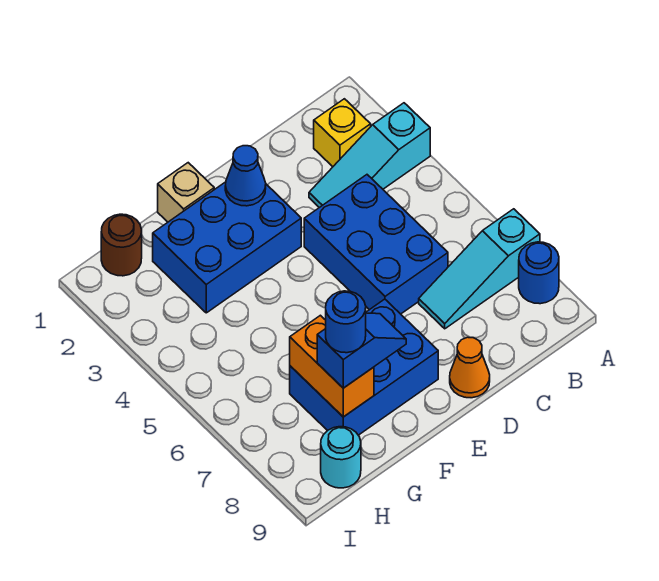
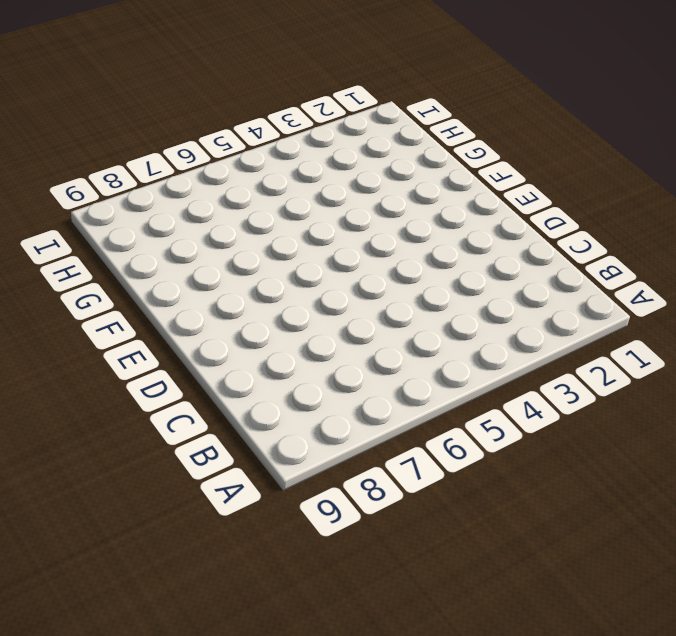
none -> cyan 1x3 slope [309,103,430,208]
none -> cyan 1x3 slope [419,209,540,329]
none -> blue 1x1 round brick [519,242,559,304]

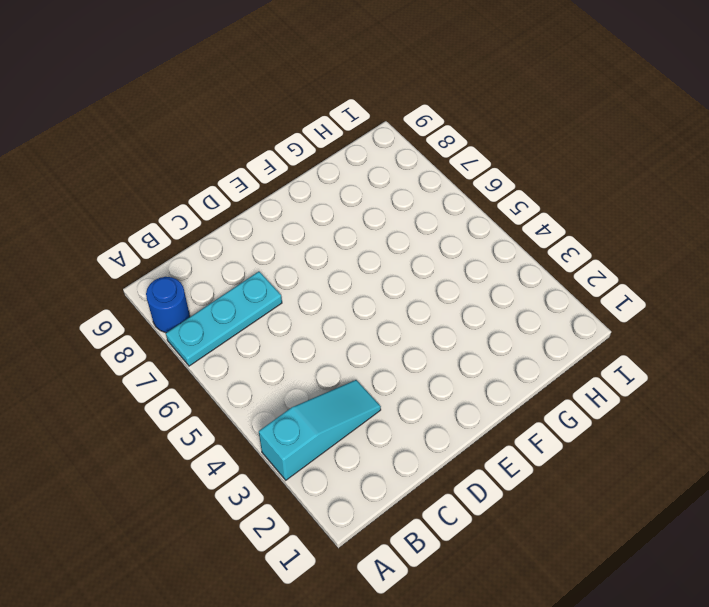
cyan 1x3 plate [166,272,282,366] -> cyan 1x3 slope [419,209,540,329]
none -> yellow 1x1 brick [314,99,371,167]
none -> blue 2x3 brick [304,175,448,314]
none -> orange 1x1 cone [450,337,490,398]

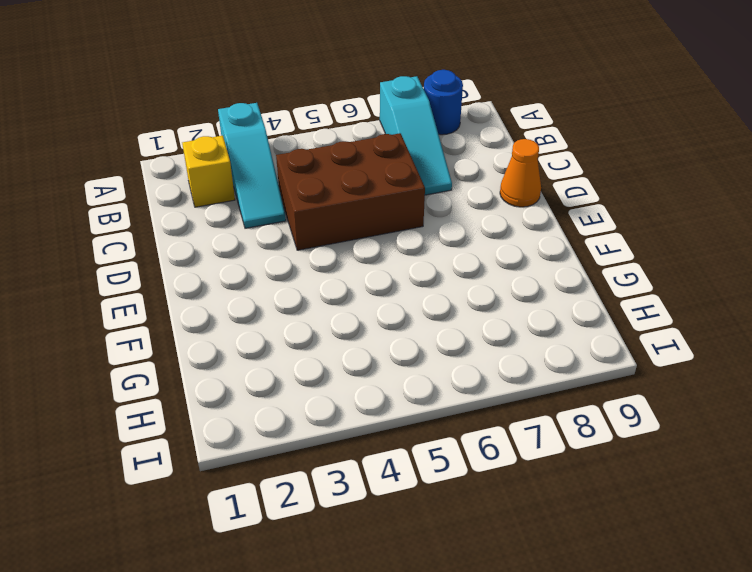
brown 2x3 brick [276,133,425,250] -> blue 2x3 brick [304,175,448,314]
none -> blue 2x3 brick [153,182,301,313]
none -> blue 2x3 brick [290,299,438,435]
none -> tan 1x1 brick [158,163,214,222]

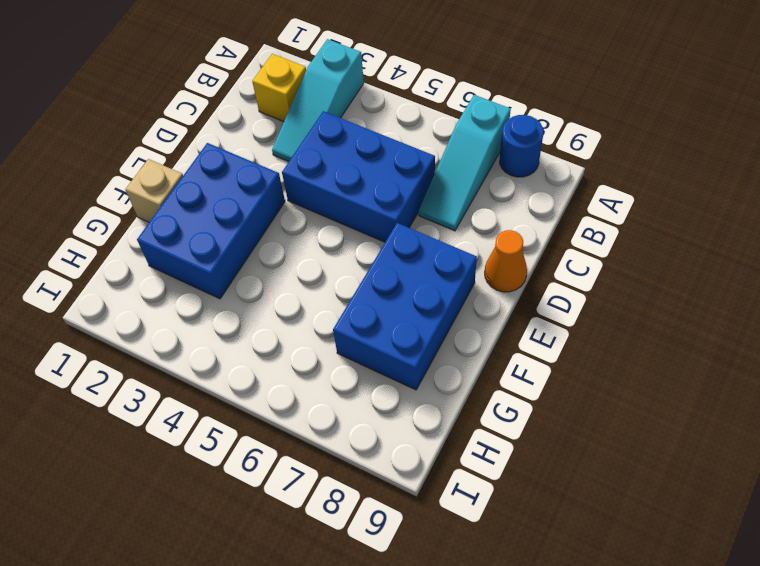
none -> brown 1x1 round brick [101,214,142,276]
none -> cyan 1x1 round brick [321,427,361,488]
none -> blue 1x1 cone [225,146,266,206]

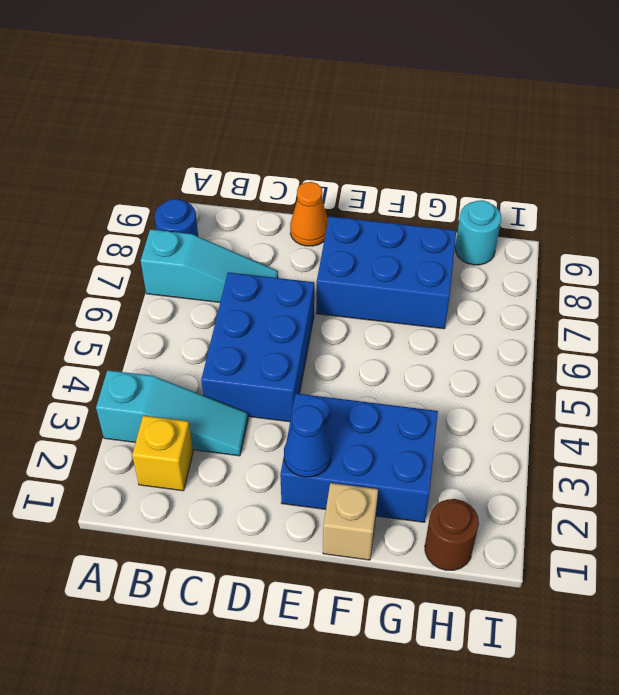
none -> orange 1x2 brick [290,315,374,417]
none -> blue 1x2 slope [317,313,406,388]
none -> blue 1x1 round brick [326,291,366,353]

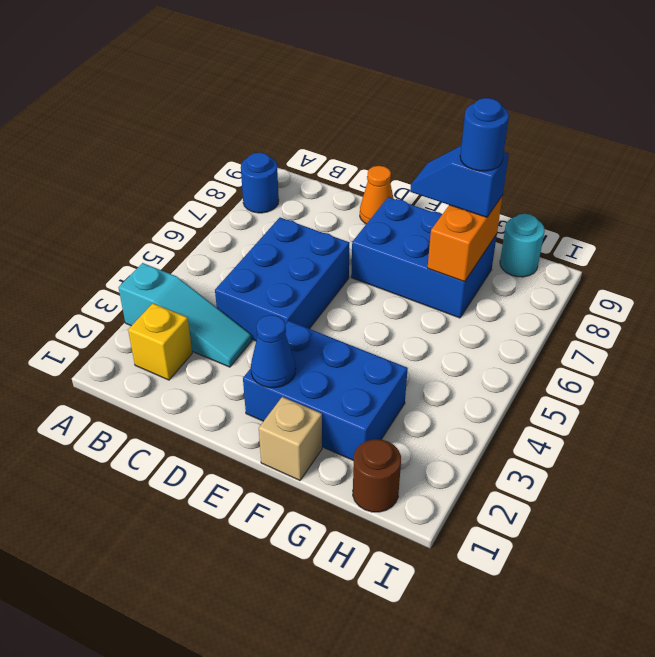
none -> cyan 1x3 slope [419,209,540,329]

